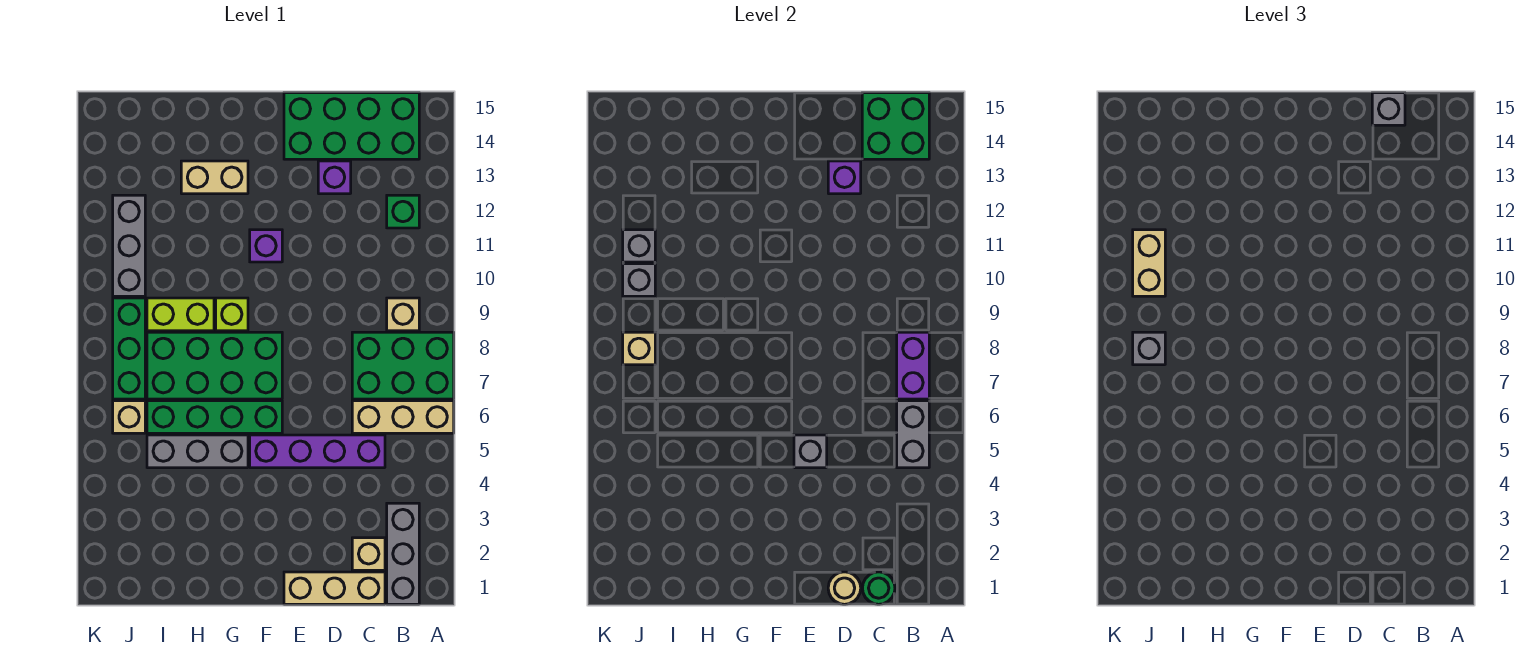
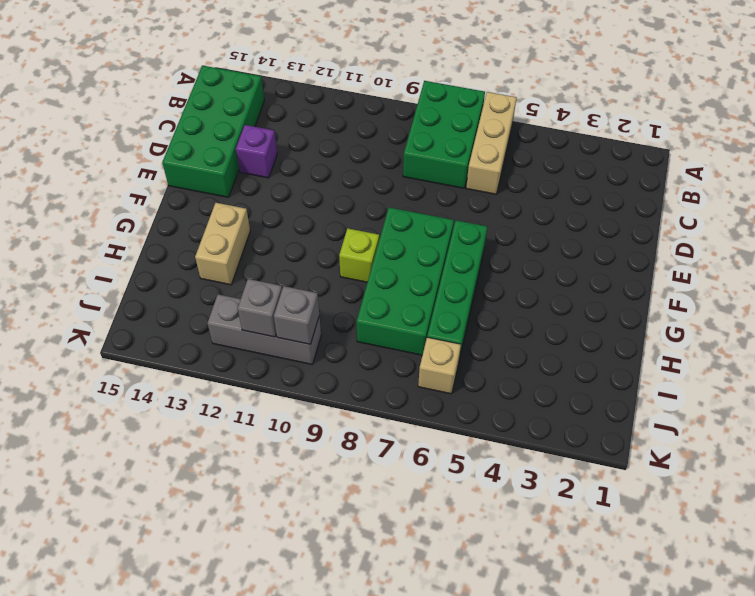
none -> grey 1x3 brick [387,503,419,604]
none -> tan 1x1 brick [387,298,419,331]
none -> green 1x1 brick [387,195,419,228]
none -> tan 1x3 brick [284,572,385,604]

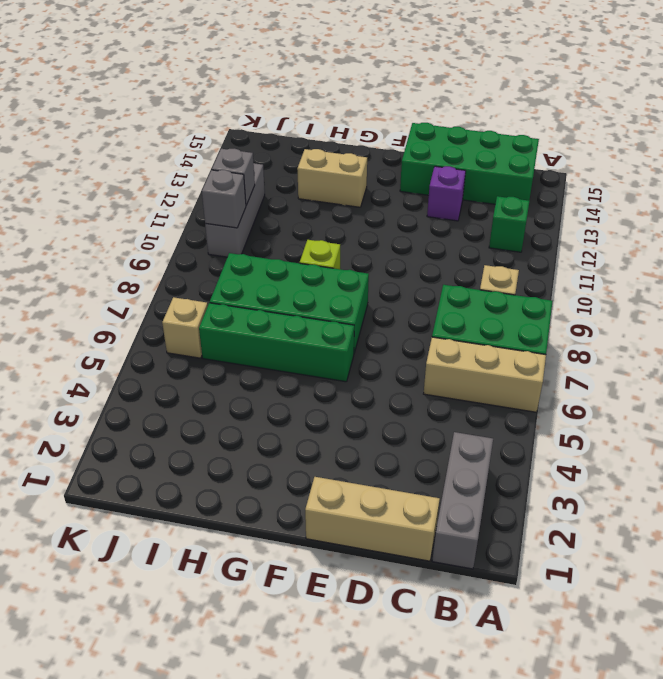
none -> tan 1x1 brick [352,538,385,570]
none -> purple 1x4 brick [250,435,385,468]
none -> purple 1x1 brick [250,230,282,262]
none -> grey 1x3 brick [147,435,248,468]

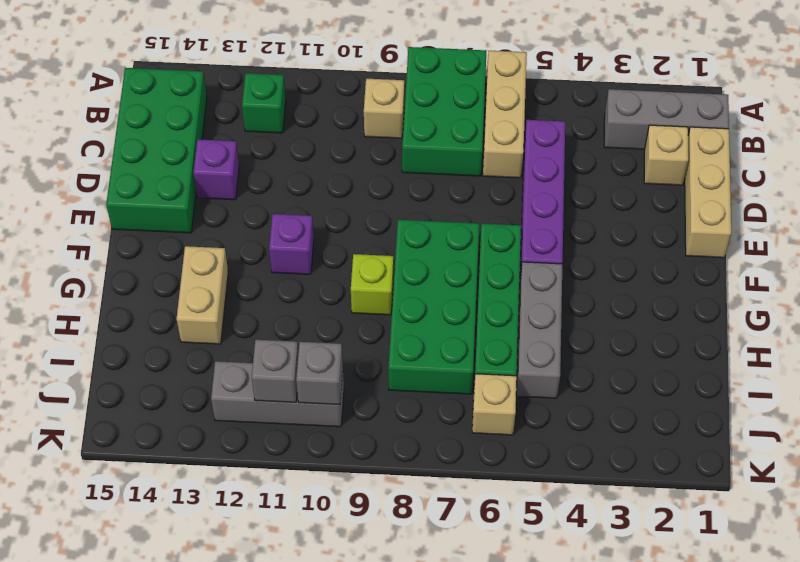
none -> lime 1x2 brick [147,298,214,331]
none -> green 1x3 brick [113,298,145,399]
none -> grey 1x2 brick [897,401,929,468]
none -> purple 1x2 brick [897,332,929,399]

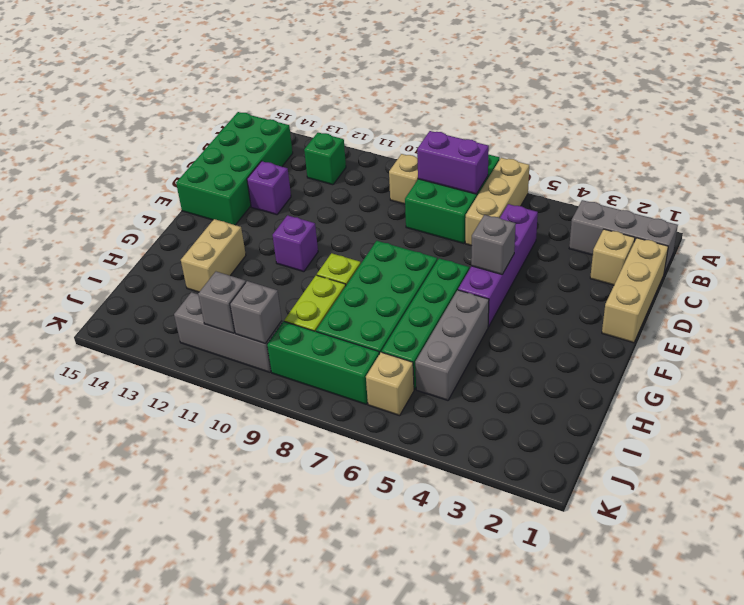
none -> grey 1x2 brick [897,401,929,468]
none -> green 2x2 brick [862,93,929,159]
none -> green 1x1 round brick [863,572,895,604]
none -> tan 1x1 round brick [828,572,861,604]

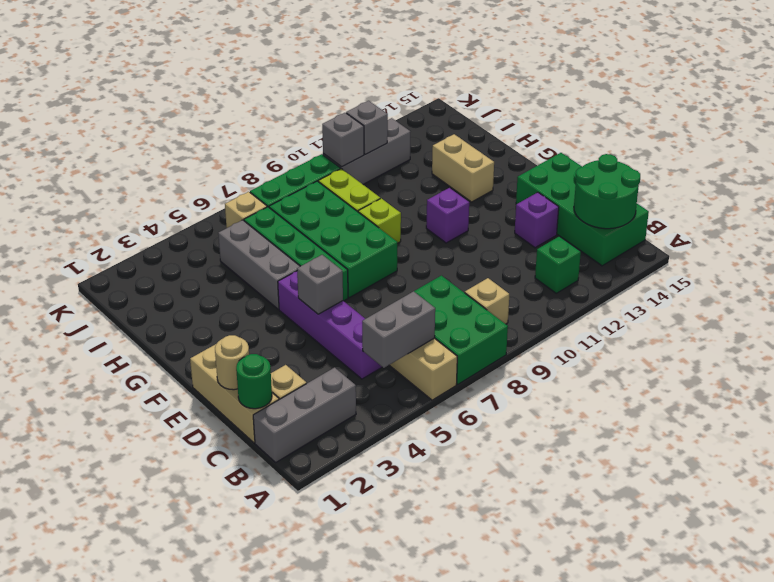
green 2x2 round brick [574,154,640,229] -> green 2x2 brick [862,93,929,159]
none -> purple 1x2 brick [897,332,929,399]
none -> purple 1x1 brick [828,161,861,194]
none -> tan 1x1 brick [623,332,655,365]
none -> grey 1x1 brick [1372,93,1405,125]

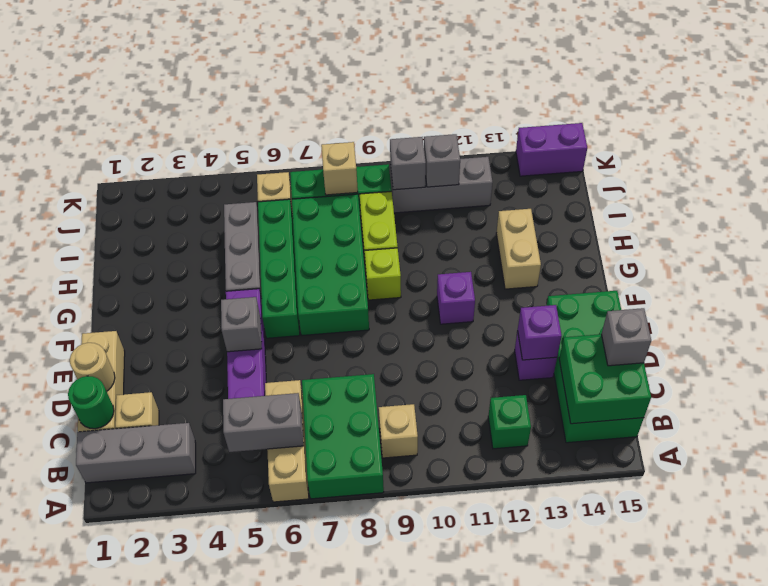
purple 1x2 brick [516,123,587,176] -> purple 1x2 brick moved to [897,332,929,399]
none -> grey 1x1 brick [1133,332,1165,365]
none -> tan 1x2 brick [1133,230,1165,296]

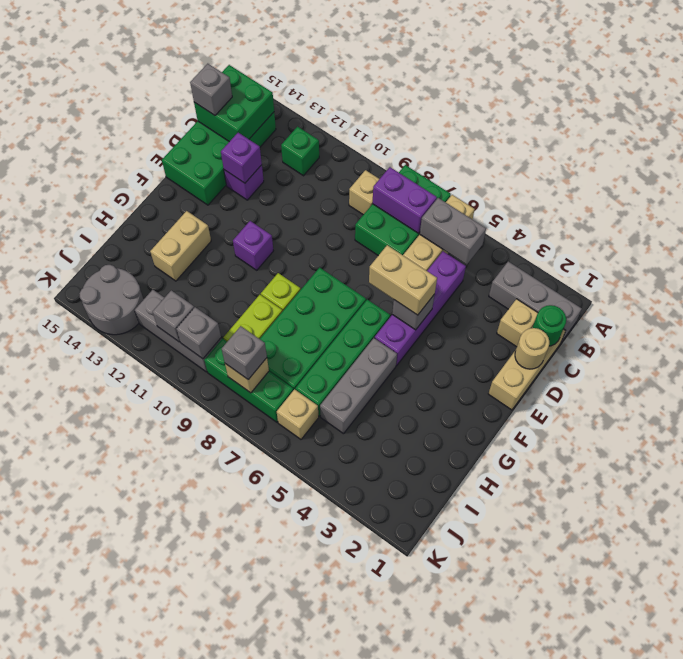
tan 1x2 brick [369,245,437,315] -> tan 1x2 brick moved to [1133,230,1165,296]
grey 2x2 round brick [79,265,144,335] -> none

